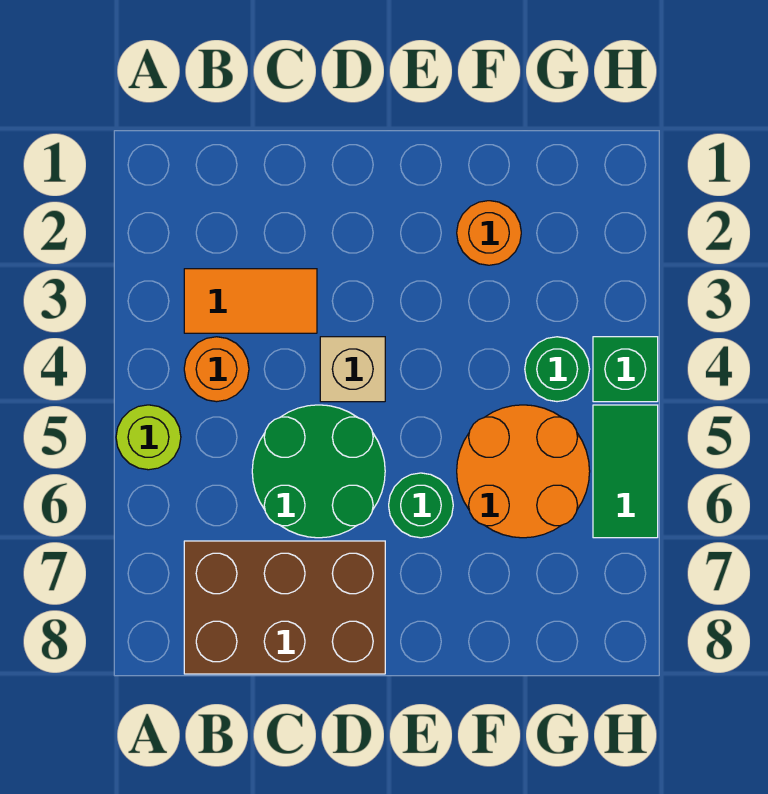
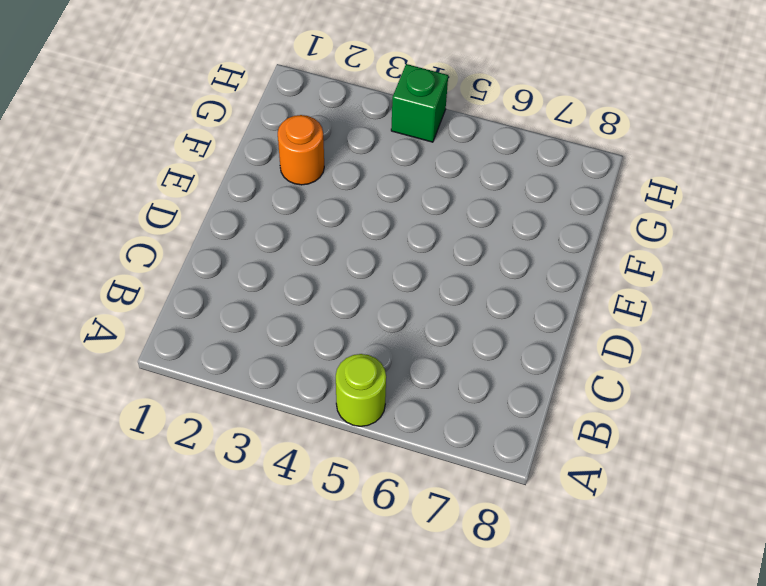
none -> orange 1x2 tile [184,269,317,333]
none -> orange 1x1 round brick [184,337,249,402]
none -> brown 2x3 brick [184,541,385,674]

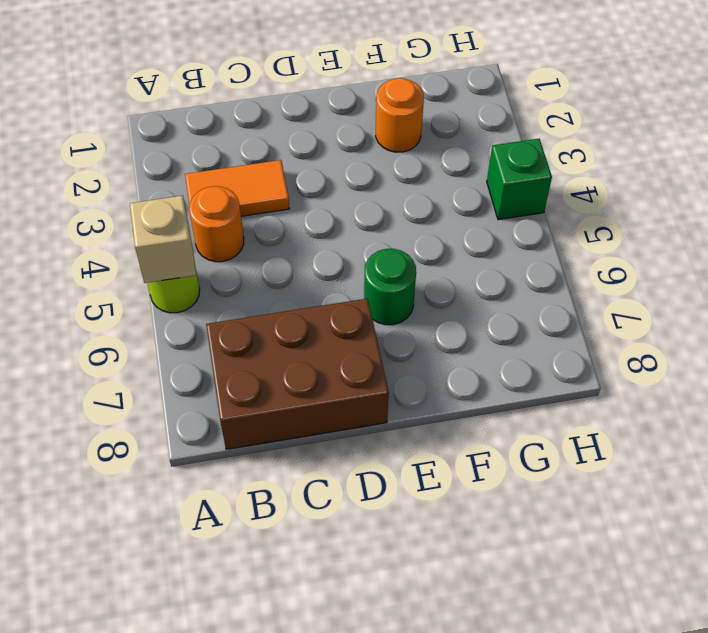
tan 1x1 brick [130,196,196,283] -> tan 1x1 brick moved to [320,337,385,402]
none -> green 2x2 round brick [252,405,385,538]
none -> orange 2x2 round brick [457,405,590,538]
none -> green 1x1 round brick [525,337,590,402]

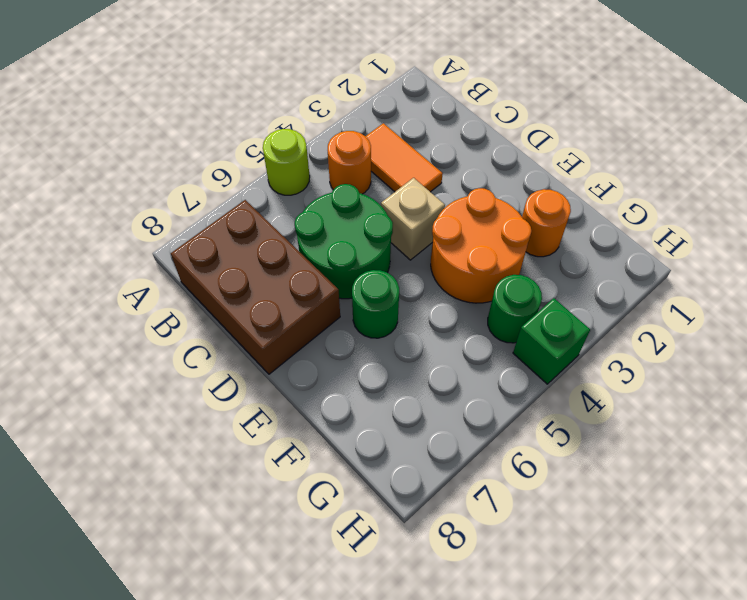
orange 2x2 round brick [431,188,531,303] -> orange 2x2 round brick moved to [457,405,590,538]
none -> green 1x2 tile [593,405,658,538]

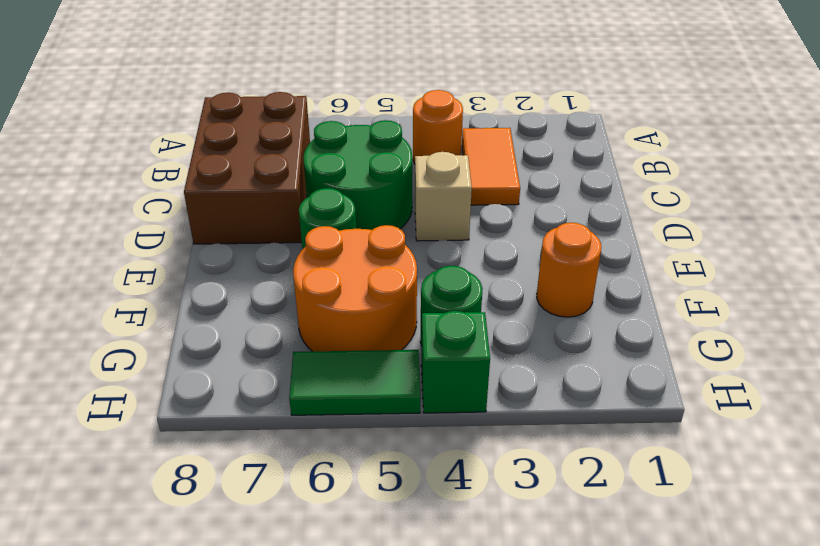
none -> lime 1x1 round brick [116,405,181,470]

